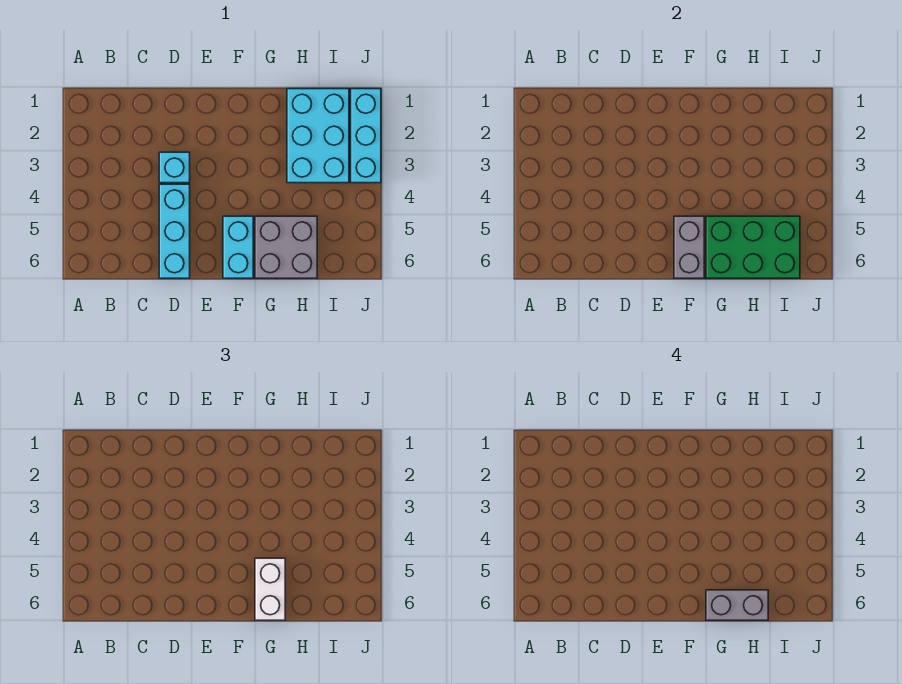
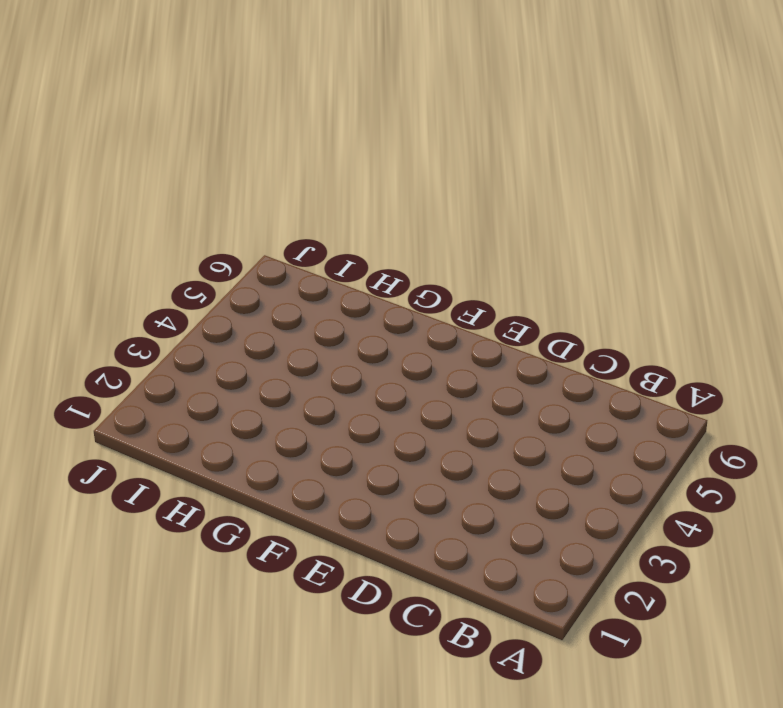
none -> cyan 1x1 brick [159,152,190,183]
none -> cyan 1x3 brick [159,184,190,278]

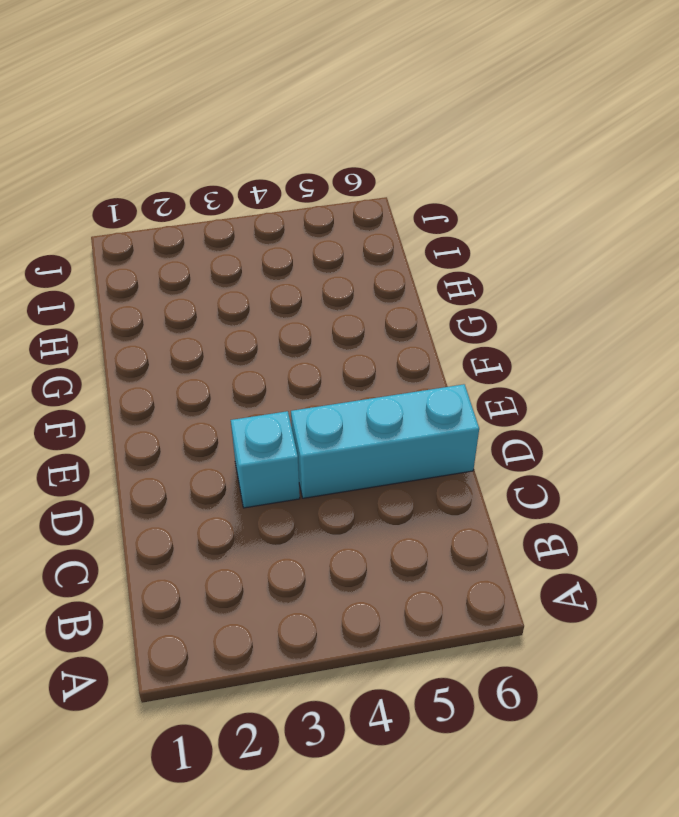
none -> cyan 1x2 brick [223,216,253,278]
none -> grey 2x2 brick [255,216,317,278]

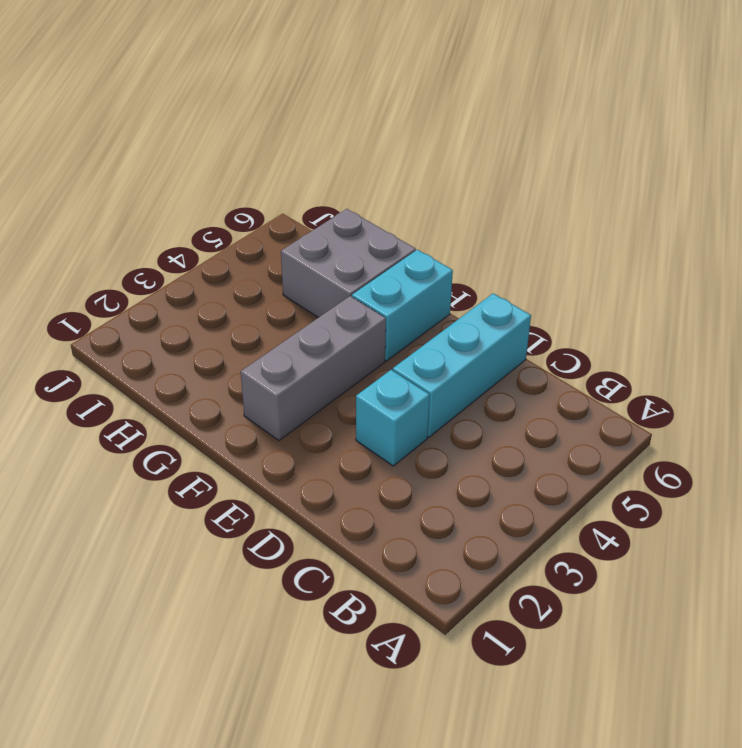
grey 1x3 brick [241,296,386,440] -> none
none -> cyan 2x3 brick [287,89,349,183]
none -> cyan 1x3 brick [351,89,381,183]

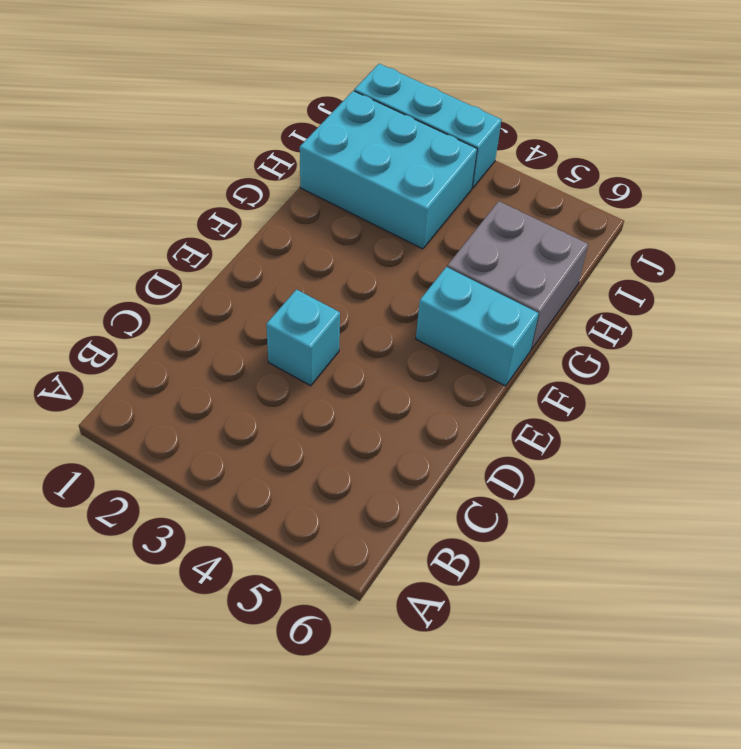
none -> cyan 1x3 brick [159,184,190,278]
none -> grey 1x2 brick [674,216,704,278]

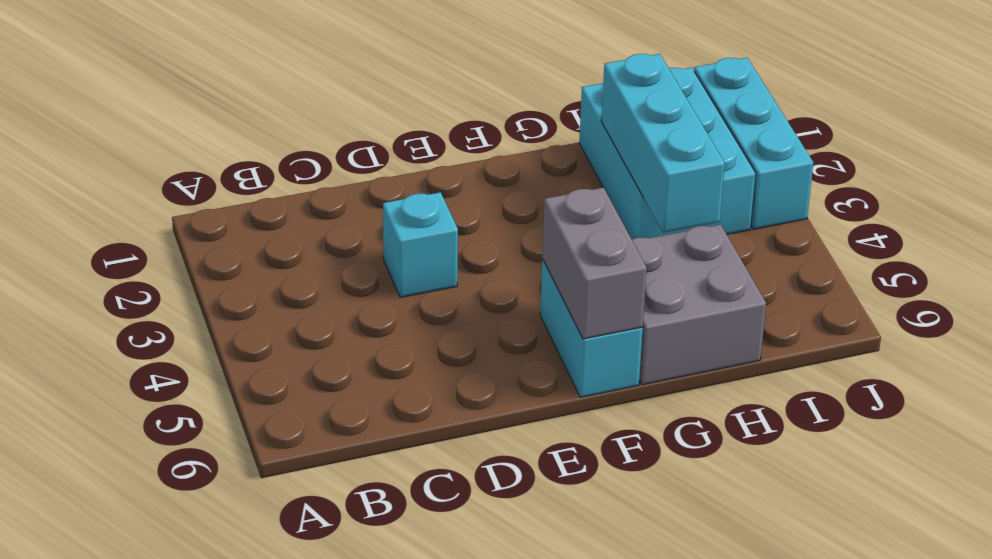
cyan 1x3 brick [601,54,725,233] -> cyan 1x3 brick moved to [159,184,190,278]
none -> green 2x3 brick [706,216,800,278]
none -> white 1x2 brick [255,558,285,620]

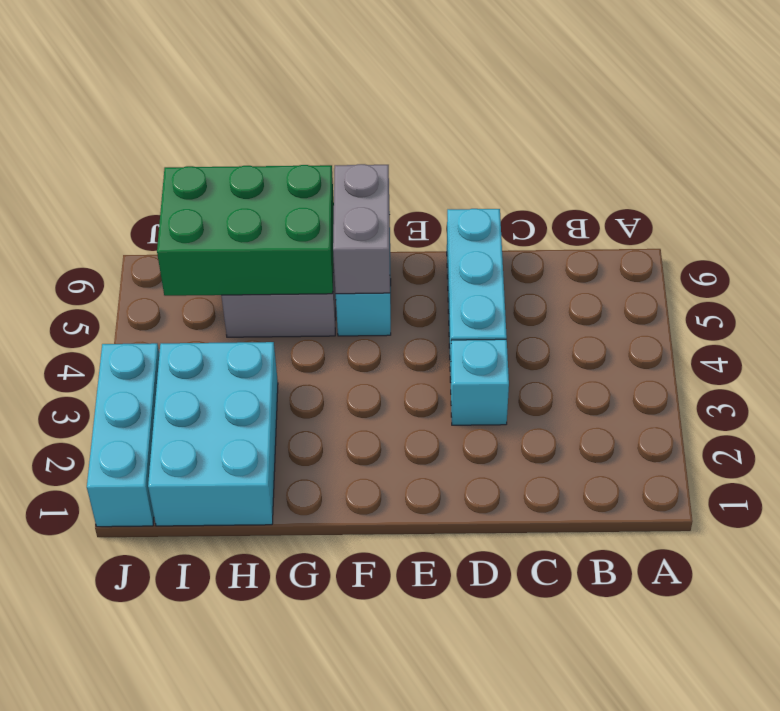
none -> white 1x2 brick [255,558,285,620]
none -> grey 1x2 brick [706,590,768,620]

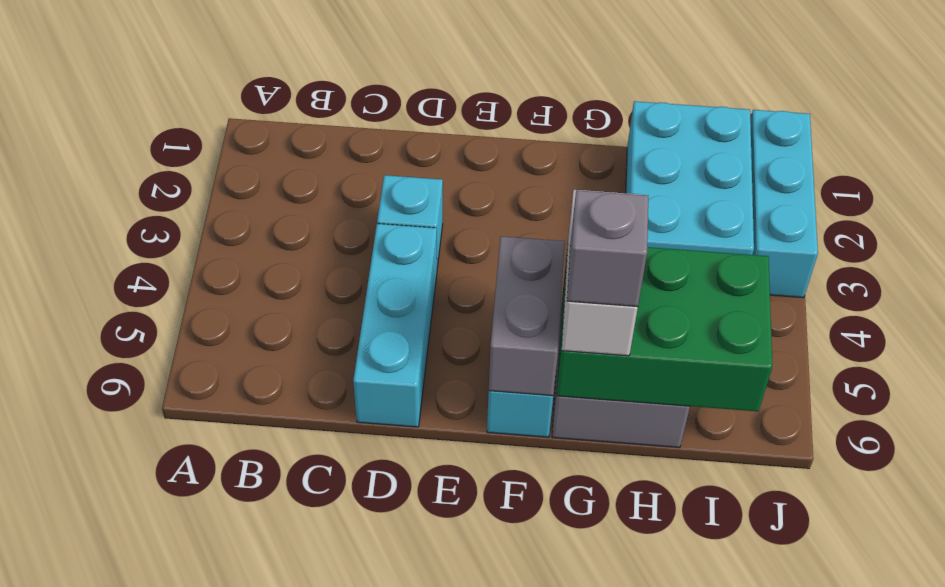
grey 1x1 brick [567,190,648,307] -> grey 1x2 brick [706,590,768,620]

